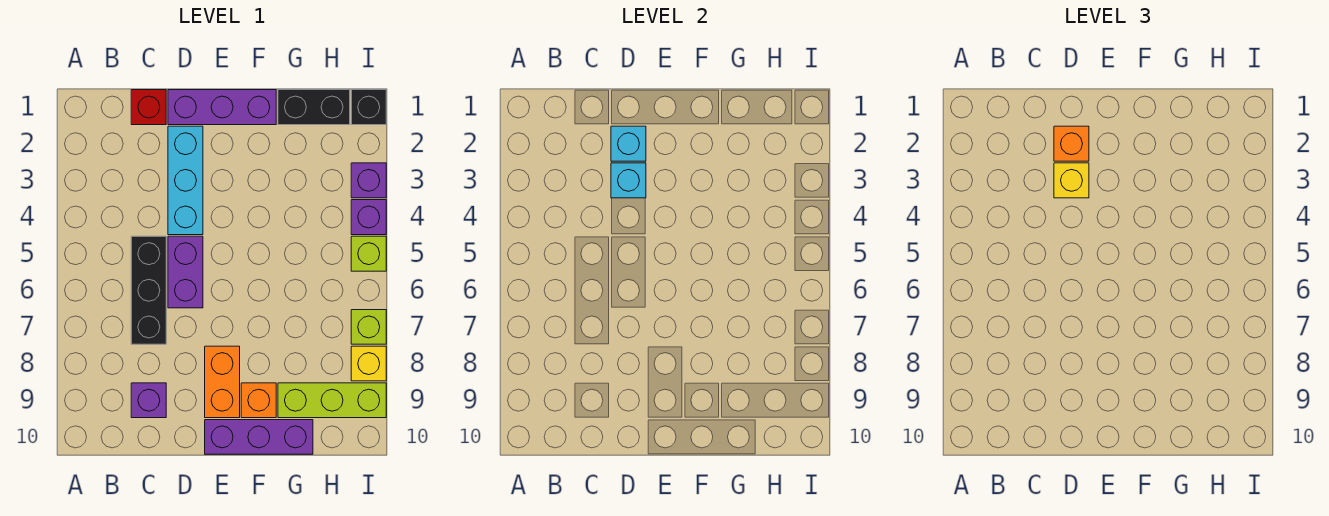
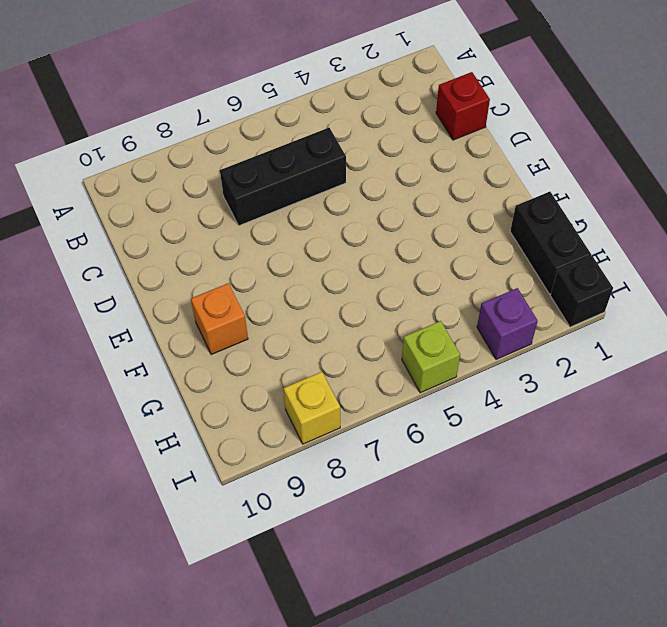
none -> purple 1x1 brick [131,383,166,418]
none -> purple 1x3 brick [168,90,276,125]
none -> cyan 1x3 brick [168,126,203,235]

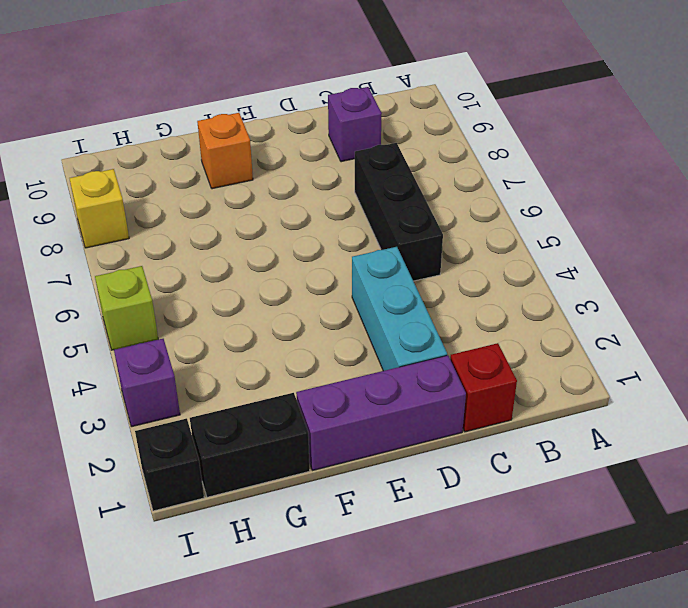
none -> purple 1x2 brick [168,236,203,308]
none -> orange 1x2 brick [205,346,240,418]
none -> purple 1x3 brick [205,420,313,454]

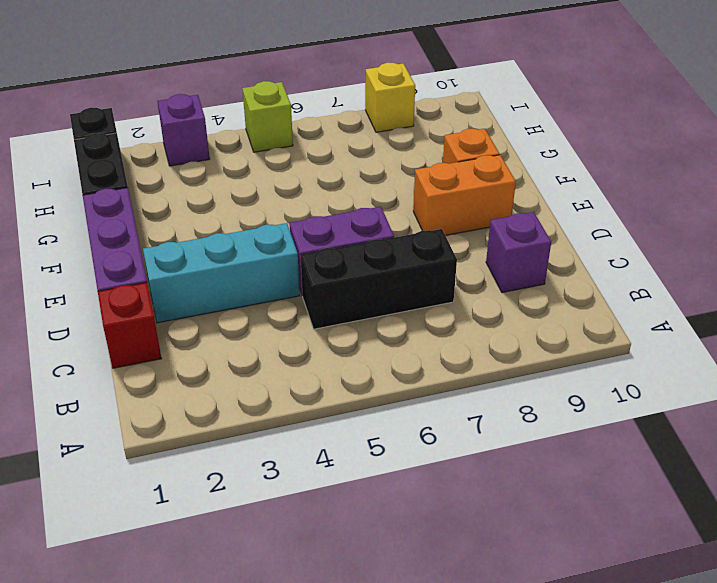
none -> purple 1x3 brick [205,420,313,454]
none -> lime 1x3 brick [278,383,386,418]
none -> purple 1x1 brick [351,200,386,235]

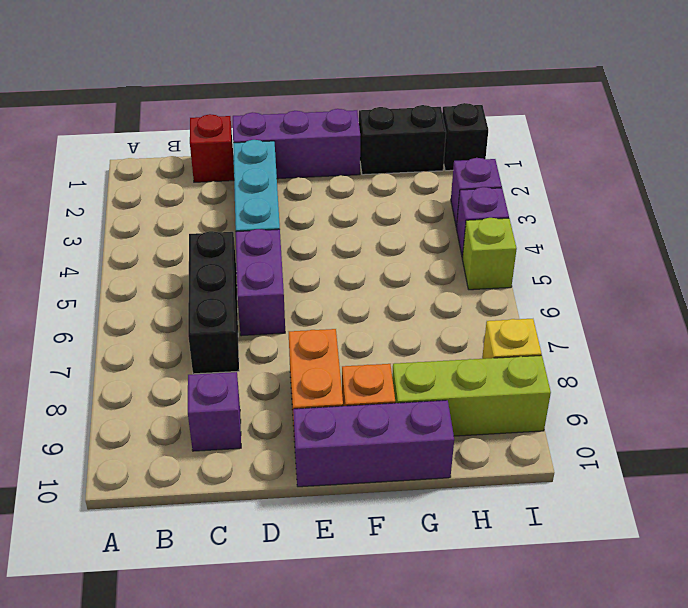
none -> lime 1x1 brick [351,310,386,344]
none -> cyan 1x1 brick [611,126,646,161]
none -> cyan 1x1 brick [611,163,646,198]

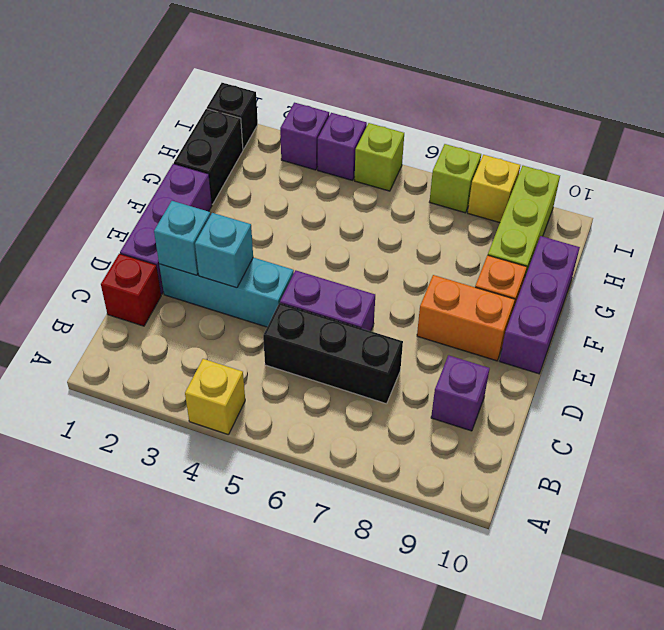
yellow 1x1 brick [185,359,245,435] -> yellow 1x1 brick moved to [1054,163,1089,198]
none -> orange 1x1 brick [1054,126,1089,161]

